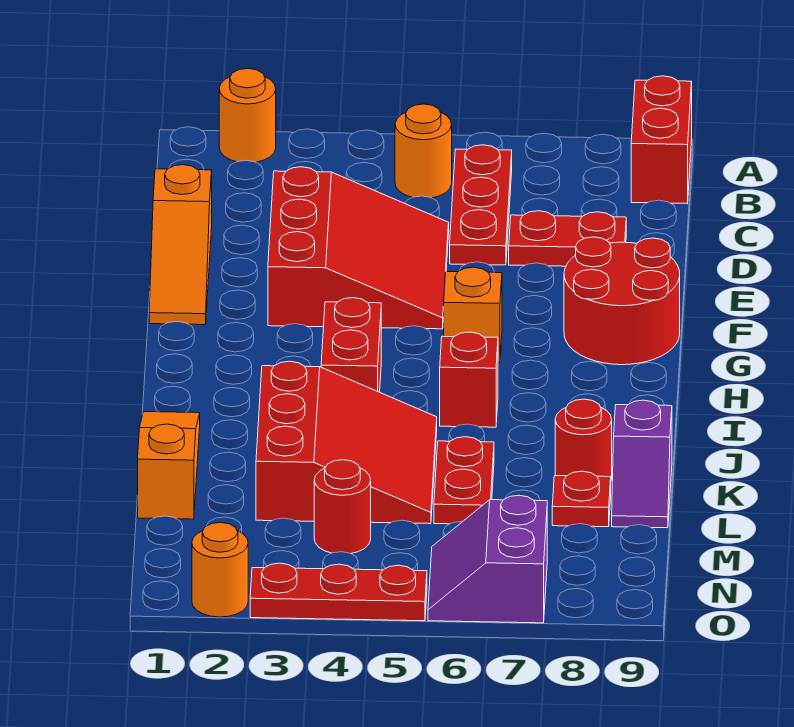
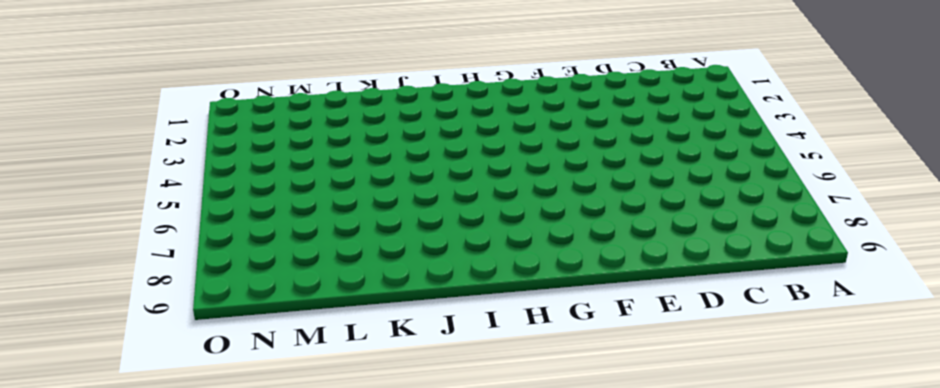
none -> orange 1x1 round brick [219,68,276,162]
none -> red 1x2 brick [631,76,692,204]
none -> orange 1x1 round brick [395,104,452,198]

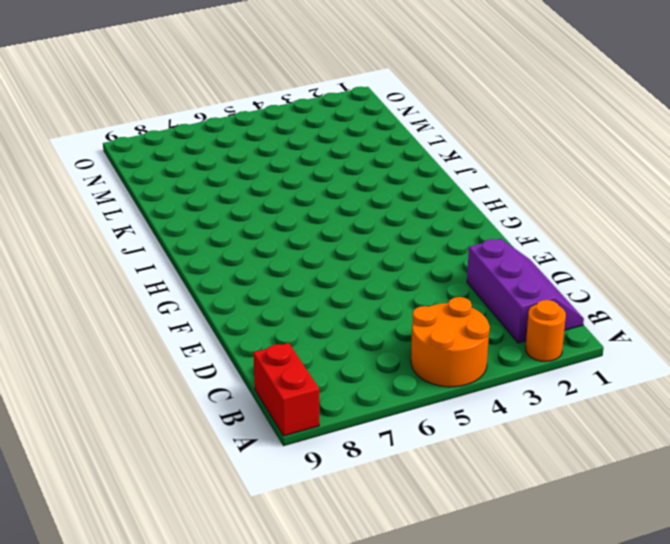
orange 2x2 round brick [411,297,490,387] -> orange 1x1 round brick [395,104,452,198]
purple 2x3 slope [467,239,584,343] -> orange 1x3 slope [149,165,212,325]
none -> red 1x3 plate [450,145,512,265]
none -> red 3x3 slope [268,167,449,329]
none -> red 1x2 plate [509,211,626,266]

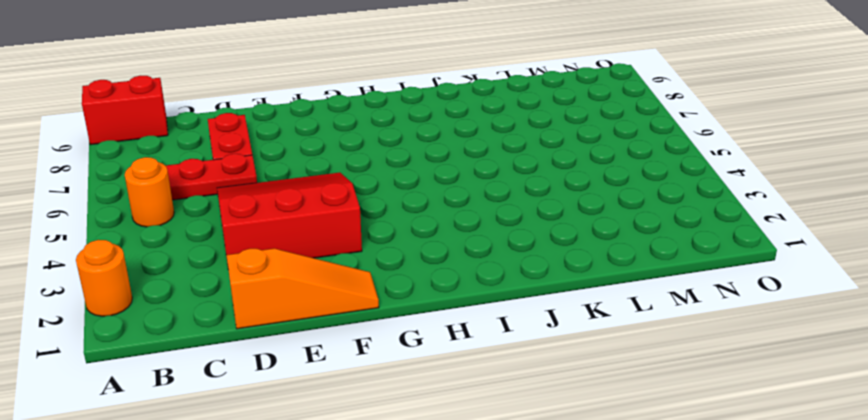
none -> red 2x2 round brick [564,237,680,365]
none -> orange 1x1 brick [444,267,502,362]
none -> red 1x2 brick [321,298,381,392]

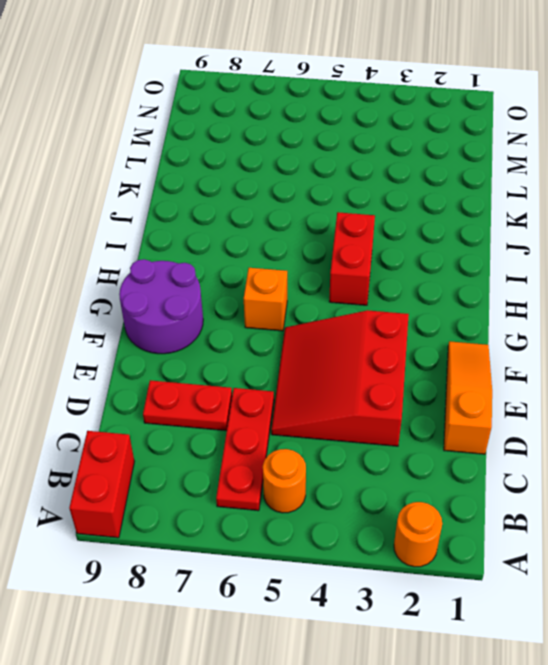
purple 2x2 round brick [119,259,203,354] -> red 2x2 round brick [564,237,680,365]
none -> red 1x1 brick [440,332,498,427]
none -> orange 1x3 slope [138,412,200,519]
none -> red 3x3 slope [256,361,437,524]

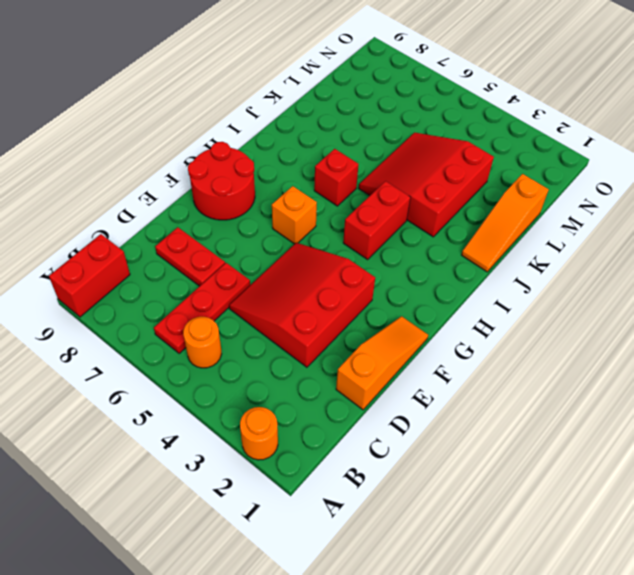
none -> red 1x2 plate [434,437,494,524]
none -> red 1x1 round brick [555,399,612,479]
none -> purple 1x2 slope [612,400,672,528]

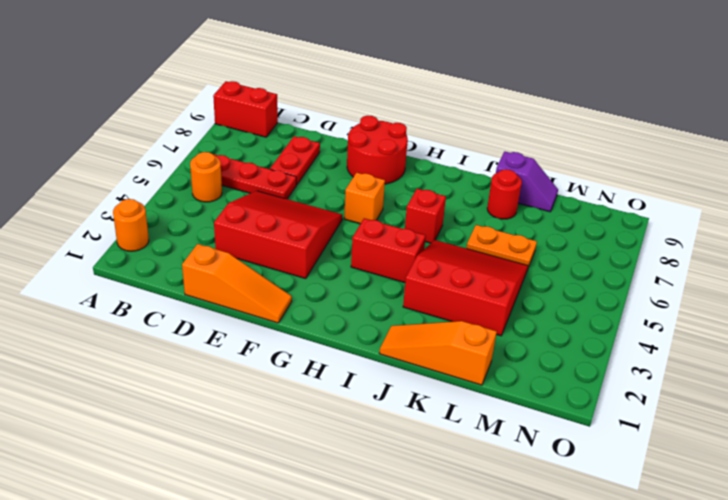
orange 1x2 plate [466,225,537,268] -> red 1x2 plate [434,437,494,524]
none -> red 1x1 plate [552,471,611,527]
none -> red 1x1 round brick [314,460,371,554]
none -> purple 2x2 slope [428,495,547,623]

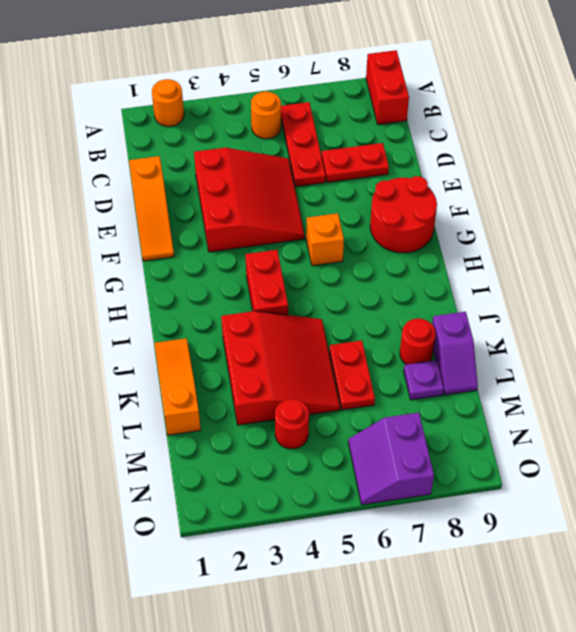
purple 1x1 plate [404,360,444,400] -> red 1x1 plate [552,471,611,527]
none -> red 1x1 brick [440,332,498,427]
none -> orange 1x1 round brick [192,522,248,617]
none -> red 1x3 plate [250,563,427,621]

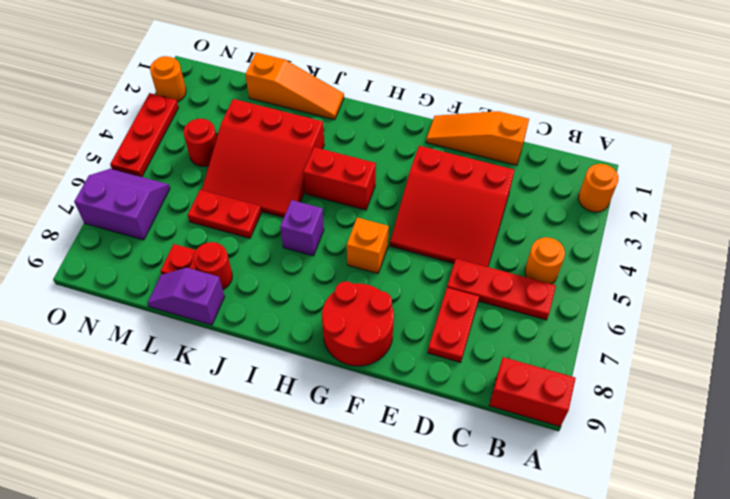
purple 1x1 brick [280,200,324,256] -> red 1x1 brick [440,332,498,427]

